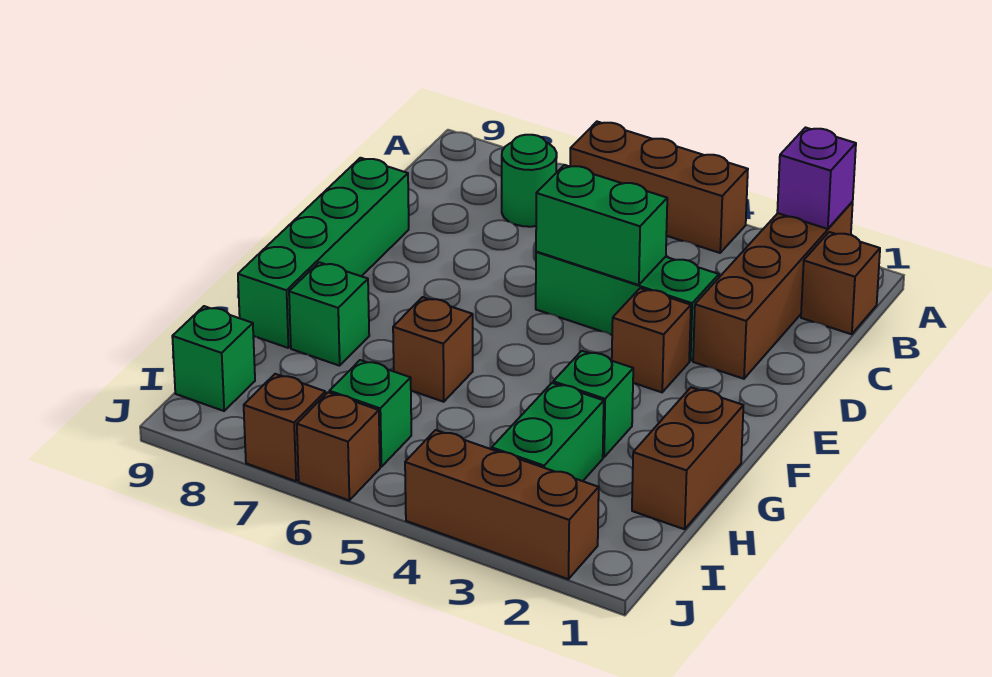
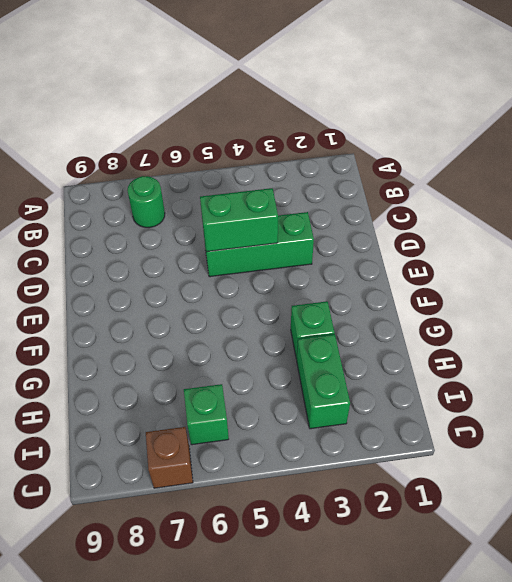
none -> brown 1x4 brick [693,202,853,379]
none -> brown 1x3 brick [570,122,748,253]
none -> brown 1x1 brick [801,232,880,334]

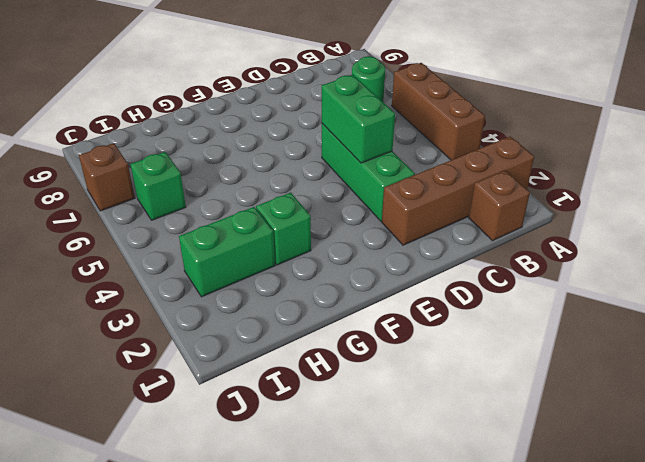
none -> green 1x4 brick [238,158,409,348]
none -> brown 1x1 brick [612,288,691,392]
none -> brown 1x2 brick [632,388,743,529]

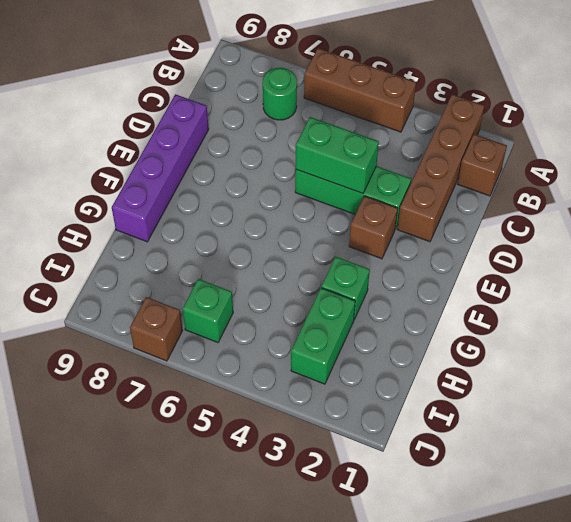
purple 1x4 brick [112,94,209,242] -> green 1x4 brick [238,158,409,348]
none -> brown 1x2 brick [632,388,743,529]
none -> brown 1x1 brick [393,297,473,402]
none -> green 1x1 brick [289,262,369,366]

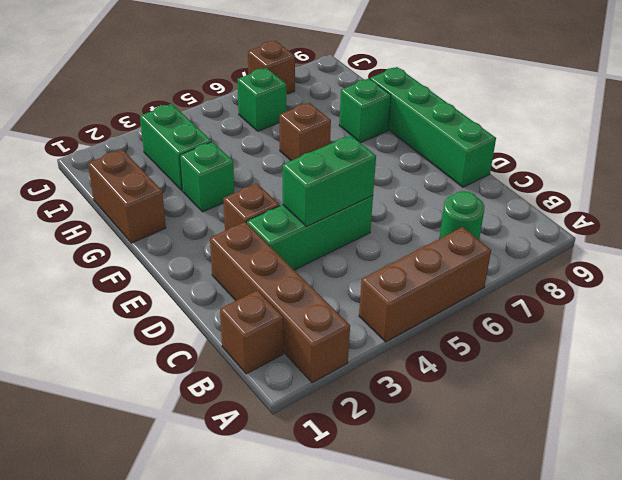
none -> green 1x1 brick [172,306,255,411]
none -> brown 1x3 brick [405,430,599,579]
none -> brown 1x1 brick [297,392,380,500]

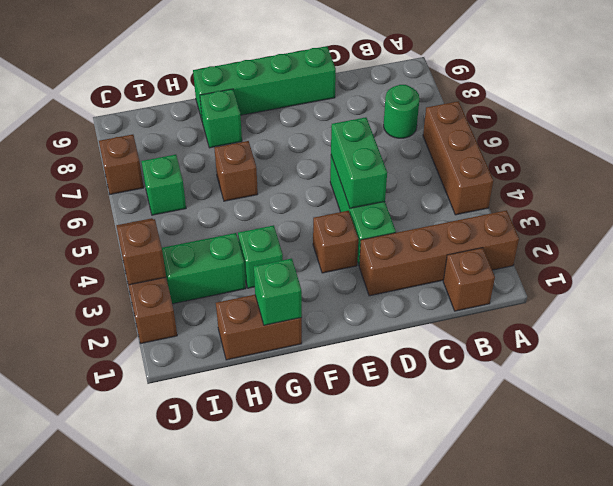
green 1x1 brick [254,258,302,325] -> green 1x1 brick moved to [172,306,255,411]
brown 1x1 brick [117,219,166,285] -> brown 1x1 brick moved to [297,392,380,500]
none -> purple 1x1 brick [777,128,856,229]

